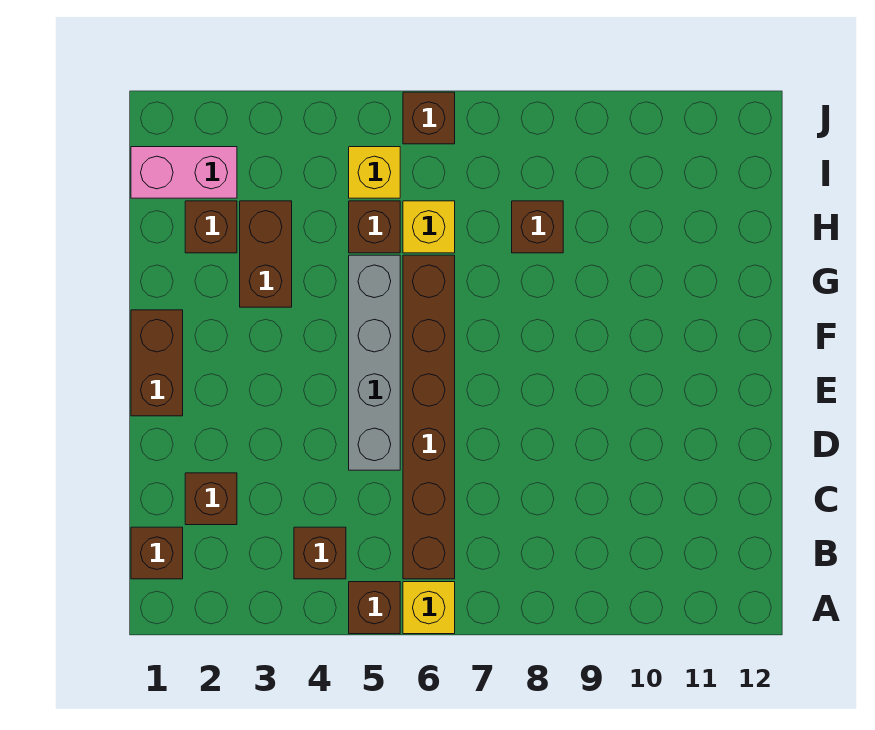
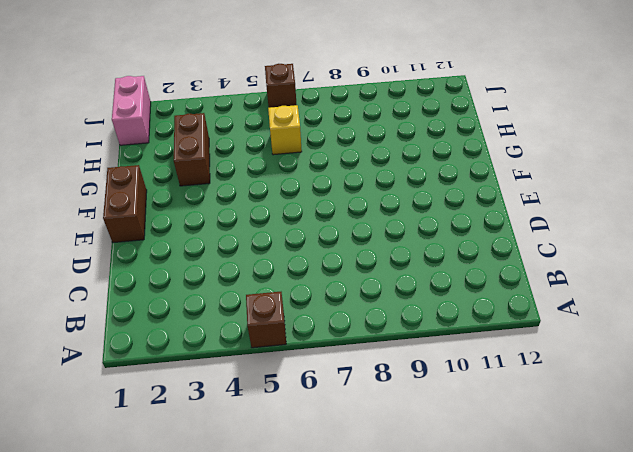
pink 1x2 brick [112,76,151,145] -> pink 1x2 brick turned to [131,147,237,198]
none -> yellow 1x1 brick [403,582,455,634]
none -> brown 1x1 brick [131,527,183,579]
none -> brown 1x1 brick [294,527,346,579]

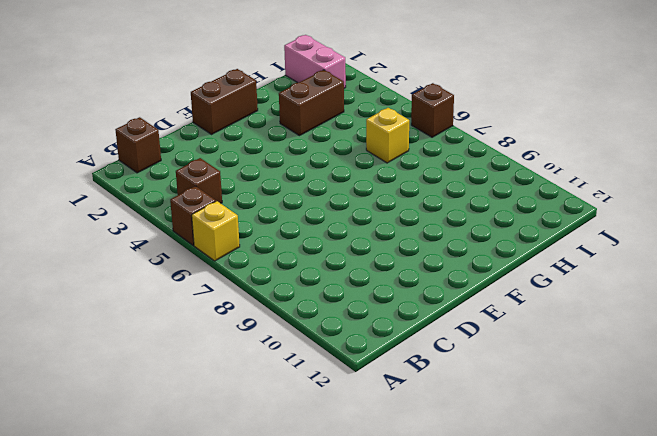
none -> brown 1x6 brick [403,255,455,579]
none -> brown 1x1 brick [185,473,237,525]
none -> grey 1x4 brick [349,255,400,470]

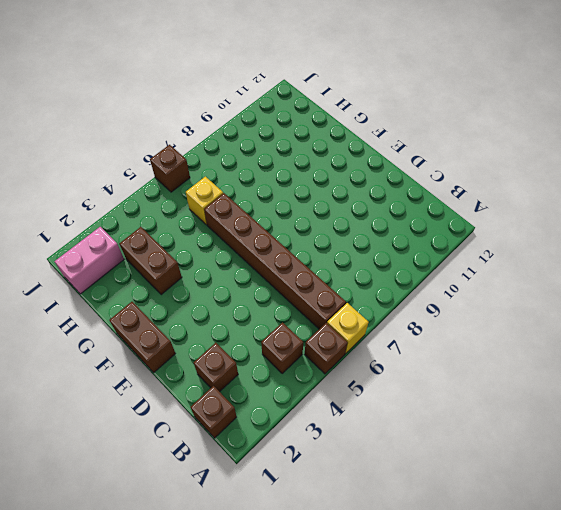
none -> grey 1x4 brick [349,255,400,470]
none -> brown 1x1 brick [185,201,237,253]
none -> brown 1x1 brick [349,201,400,253]

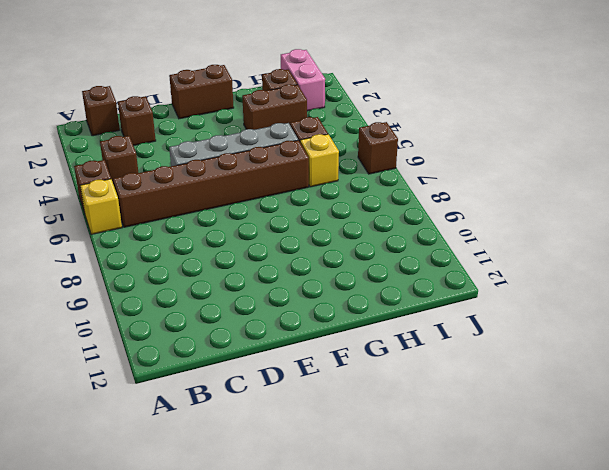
none -> brown 1x1 brick [512,201,563,253]
none -> yellow 1x1 brick [349,147,400,198]

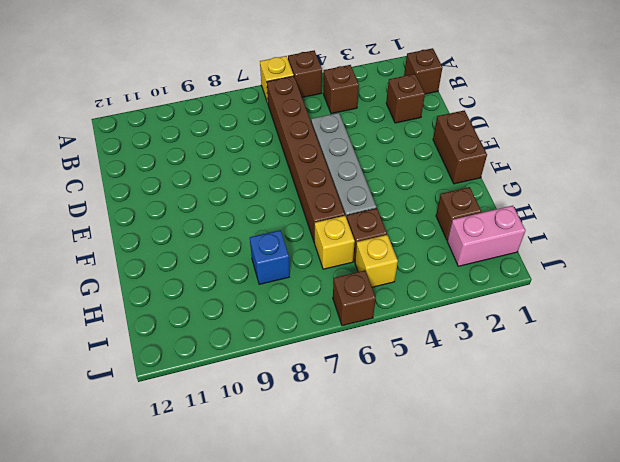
blue 1x1 brick [250,230,290,284] -> brown 1x1 brick [512,201,563,253]
none -> brown 1x2 brick [240,201,292,307]

